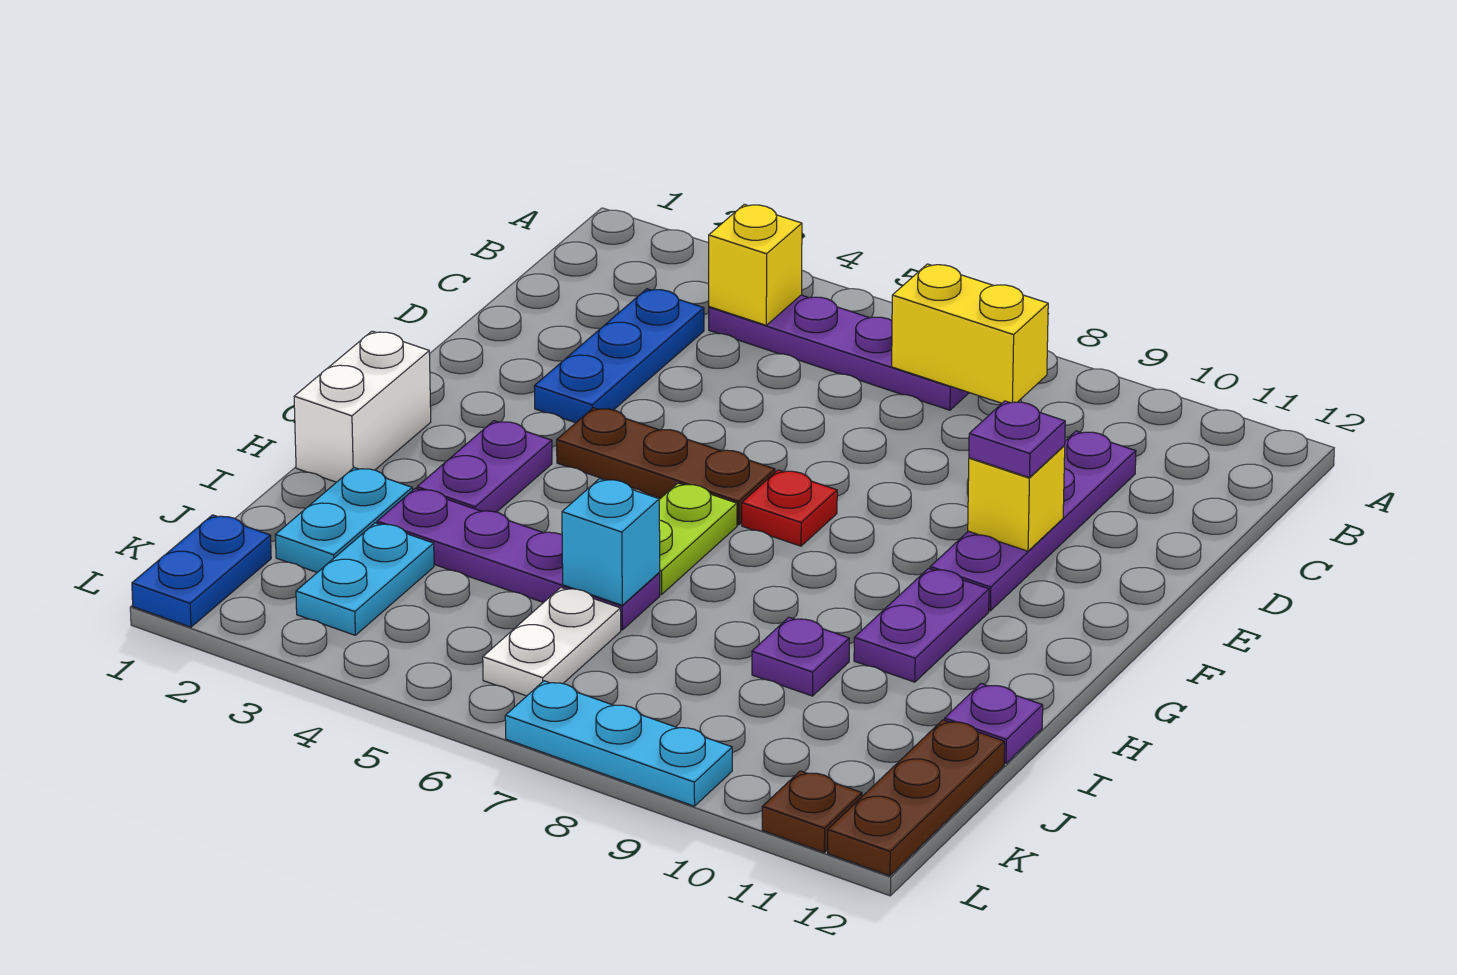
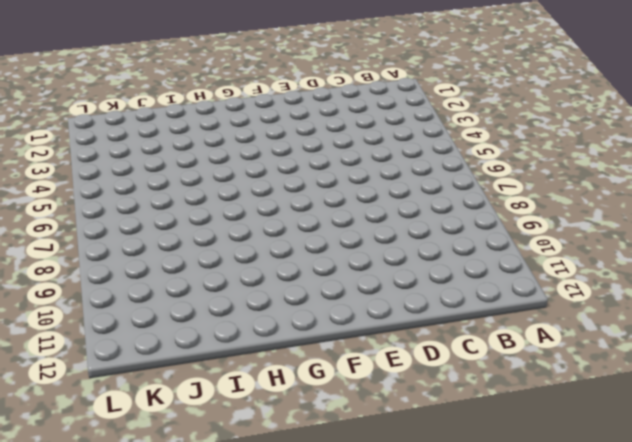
none -> purple 1x4 plate [709,295,969,410]
none -> blue 1x3 plate [534,289,704,423]
none -> purple 1x4 plate [930,431,1136,611]

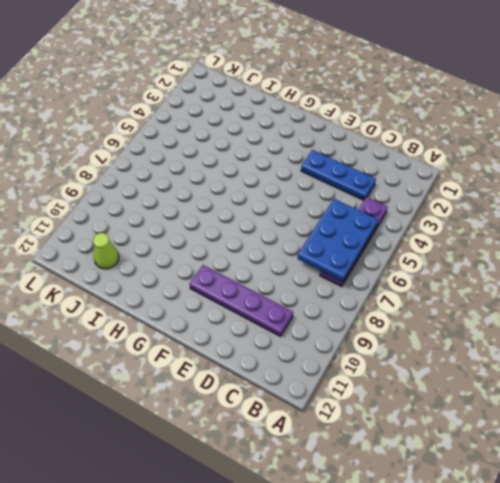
blue 2x3 plate [298,199,378,282] -> yellow 1x2 brick [892,264,1048,403]
lime 1x1 cone [93,233,119,269] -> none
none -> brown 1x3 plate [557,408,775,525]
none -> red 1x1 plate [742,470,837,546]
none -> white 1x2 brick [294,331,431,482]

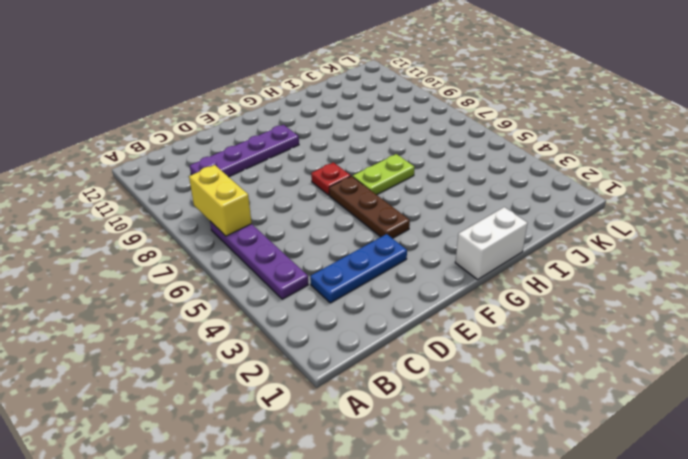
none -> purple 1x2 plate [417,421,552,512]
none -> purple 1x2 plate [854,568,989,682]
none -> cyan 1x2 plate [275,467,412,572]

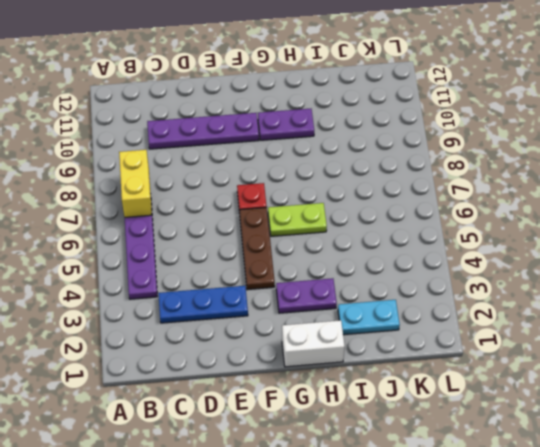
none -> purple 1x4 plate [377,489,660,630]
none -> purple 1x1 plate [752,617,849,696]
none -> purple 1x1 plate [945,684,1043,763]

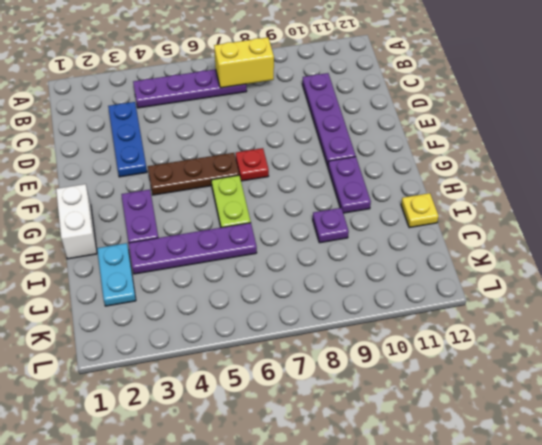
yellow 1x1 plate [401,193,439,228] -> purple 1x1 plate [945,684,1043,763]
none -> cyan 1x2 plate [296,523,434,635]
none -> white 1x2 plate [483,587,621,696]
none -> brown 1x3 plate [828,720,1005,876]

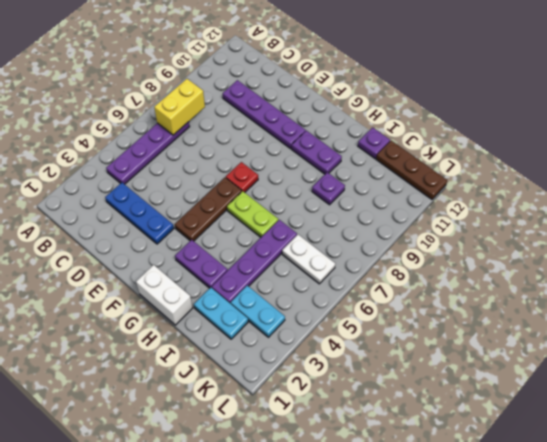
none -> blue 1x2 plate [132,515,271,627]
none -> cyan 1x3 plate [505,681,732,806]
none -> brown 1x1 plate [762,771,862,852]

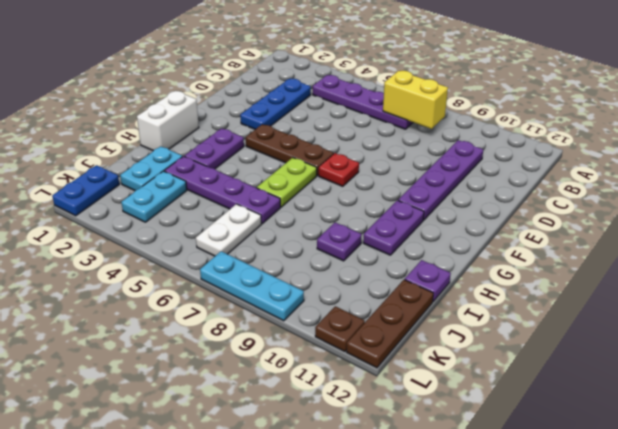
none -> yellow 1x1 brick [709,204,802,325]
none -> yellow 1x1 brick [968,446,1065,551]
none -> cyan 1x1 brick [562,479,660,605]

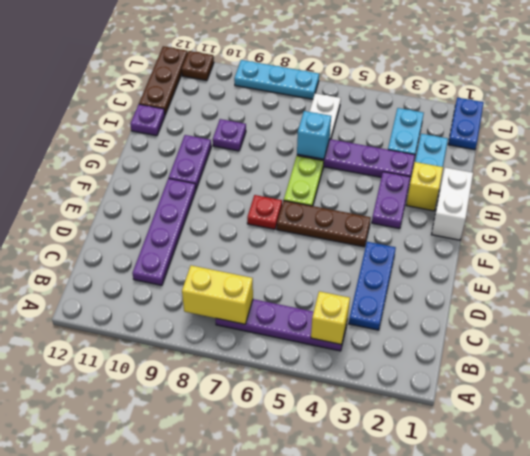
yellow 1x1 brick [406,162,443,211] -> yellow 1x1 brick moved to [968,446,1065,551]
none -> purple 1x1 plate [969,401,1065,478]

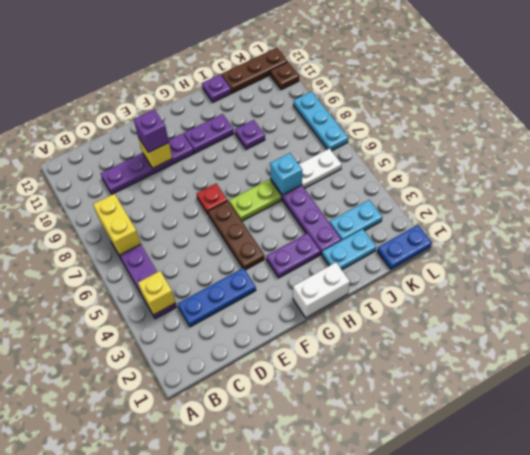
purple 1x1 brick [134,109,169,152] -> purple 1x1 plate [969,401,1065,478]

